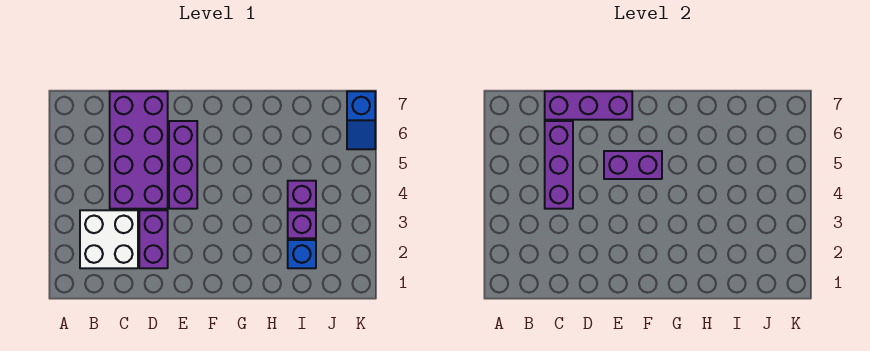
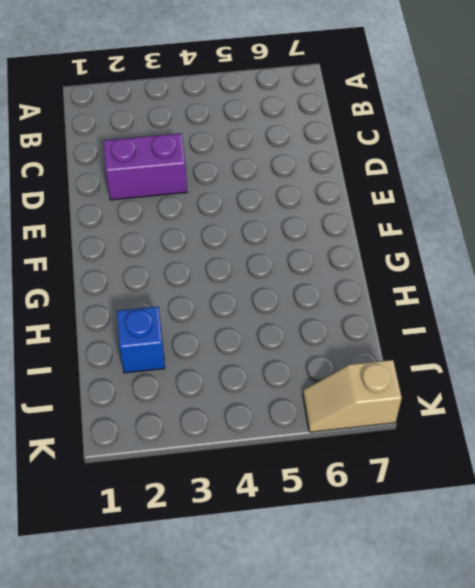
tan 1x2 slope [303,360,402,432] -> blue 1x2 slope [347,91,375,149]
none -> white 2x2 brick [80,210,138,268]
none -> purple 2x4 brick [110,91,168,209]

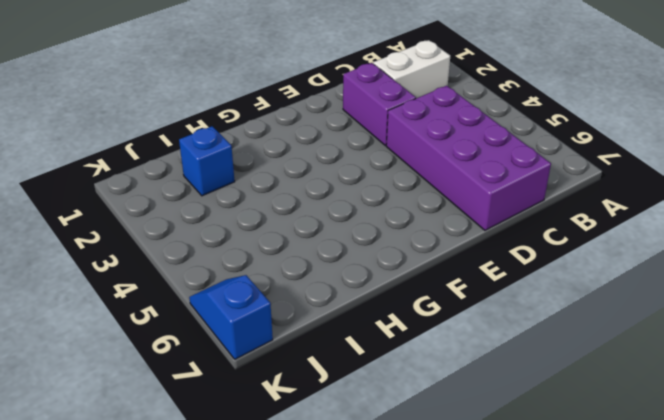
white 1x2 brick [373,40,450,98] -> white 2x2 brick [80,210,138,268]
none -> purple 1x3 brick [169,121,197,209]
none -> purple 1x1 brick [288,210,316,238]

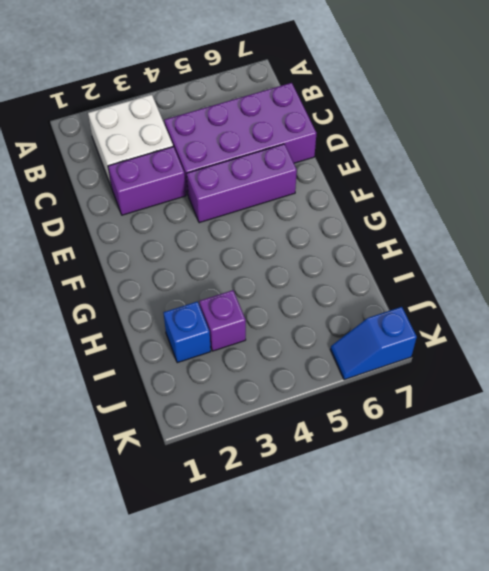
none -> purple 1x1 brick [288,181,316,209]
none -> purple 1x3 brick [545,121,573,209]

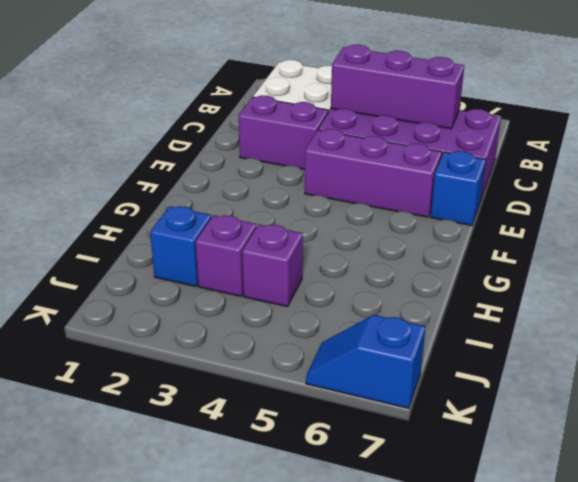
blue 1x1 brick [431,151,486,226] -> none
none -> purple 1x3 brick [545,91,632,120]
none -> purple 1x2 brick [604,151,662,179]

